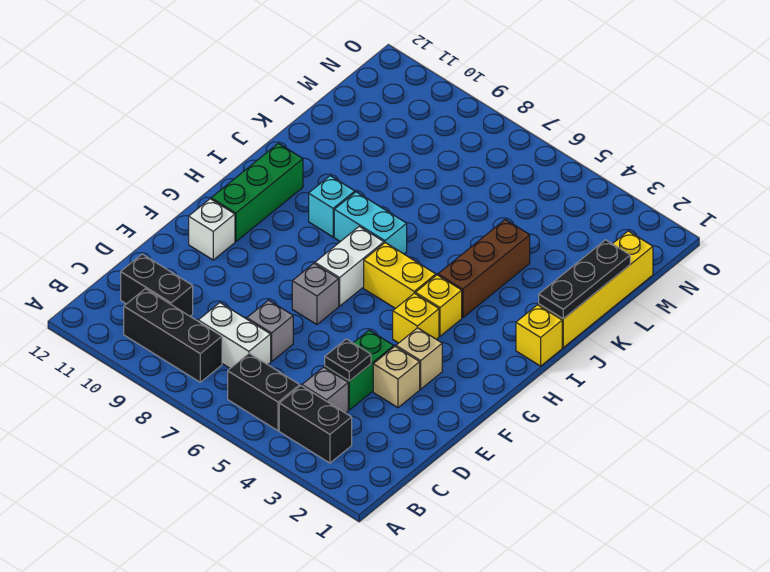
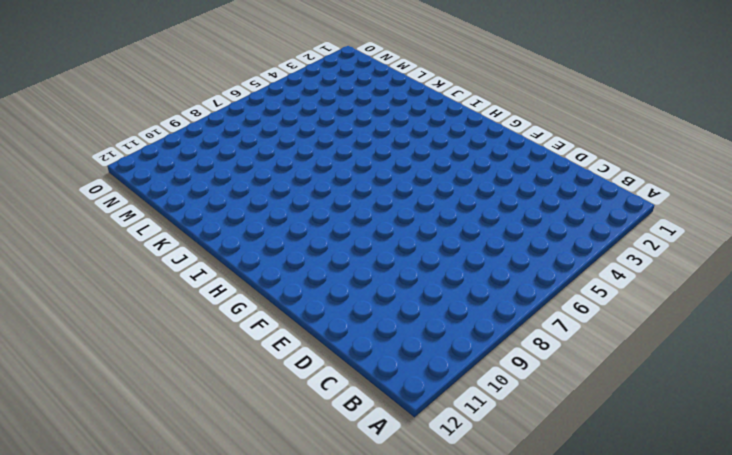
none -> black 1x2 brick [279,386,352,463]
none -> black 1x2 brick [228,353,300,431]
none -> black 1x3 brick [124,289,222,382]

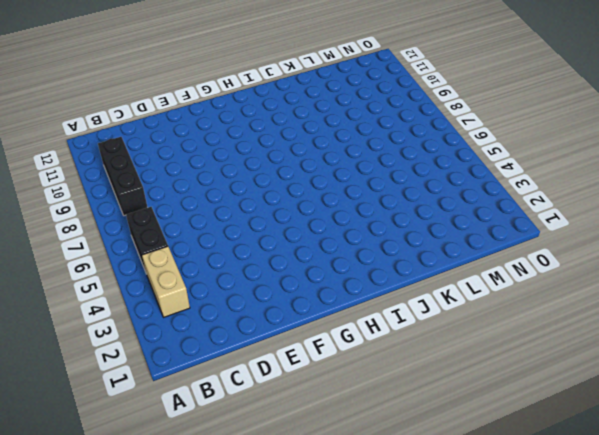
tan 1x2 brick [142,246,190,317] -> black 1x2 brick [279,386,352,463]
none -> grey 1x1 brick [302,367,348,413]
none -> white 1x2 brick [198,303,271,368]
none -> black 1x2 brick [121,254,193,316]

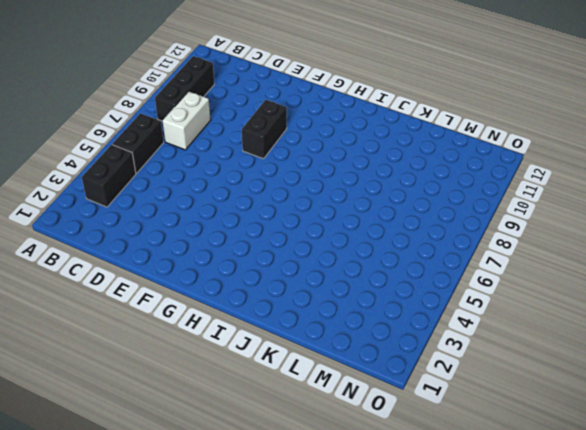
black 1x2 brick [242,100,287,159] -> black 1x2 brick moved to [121,254,193,316]
none -> grey 1x1 brick [302,367,348,413]
none -> green 1x2 brick [325,330,394,410]
none -> grey 1x1 brick [247,300,293,361]

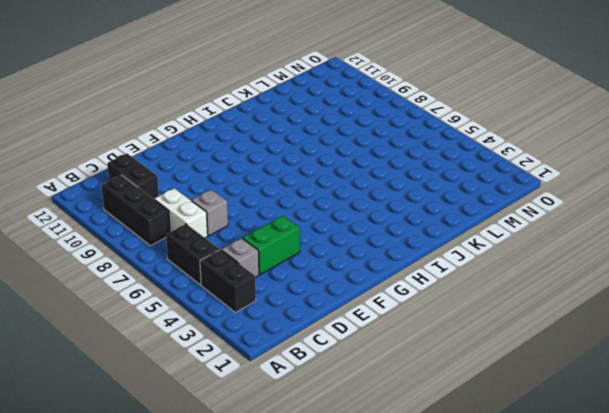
none -> tan 1x1 brick [373,347,420,408]
none -> tan 1x1 brick [396,328,442,389]
none -> grey 1x1 brick [292,264,339,325]

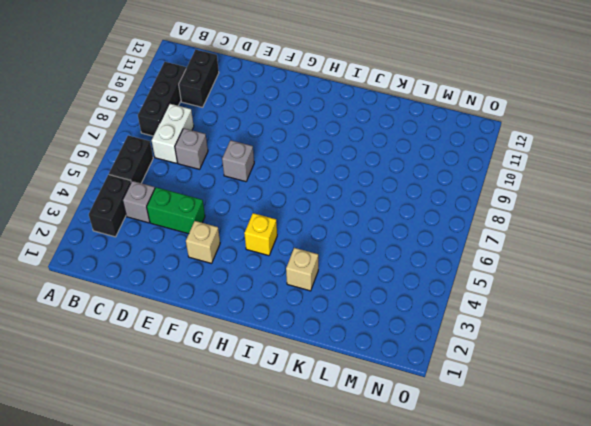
tan 1x1 brick [286,248,318,291] -> tan 1x1 brick moved to [373,347,420,408]
none -> white 1x1 brick [189,199,235,260]
none -> yellow 1x1 brick [393,293,439,343]
none -> white 1x2 brick [315,226,384,306]

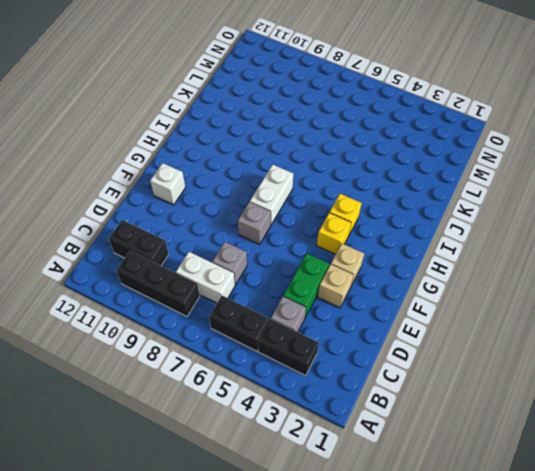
none -> green 1x3 brick [211,143,303,242]
none -> yellow 1x2 brick [364,243,436,309]
none -> yellow 1x1 brick [516,305,562,366]

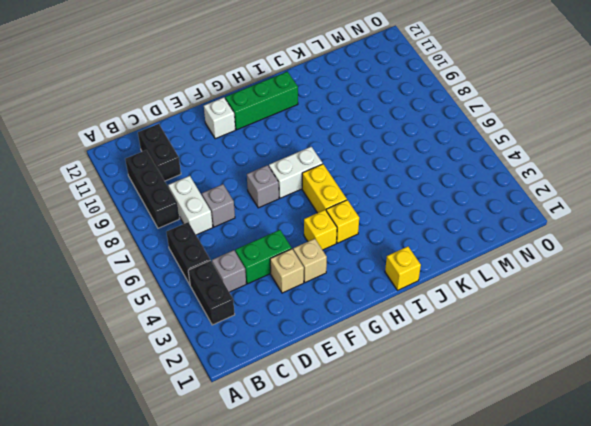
none -> brown 1x3 brick [438,220,530,318]
none -> cyan 1x2 brick [334,192,407,254]
none -> cyan 1x1 brick [309,176,355,237]

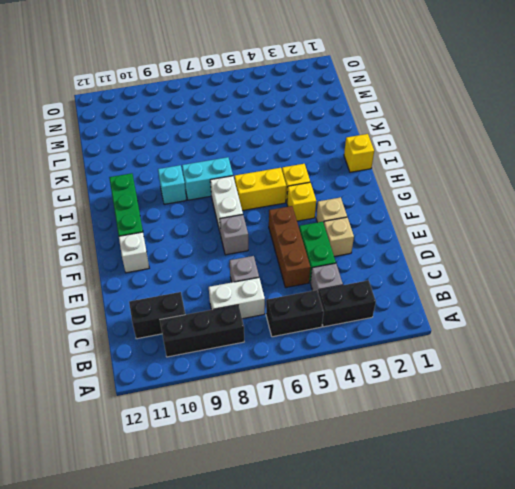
brown 1x3 brick [269,206,310,287] -> brown 1x3 brick moved to [438,220,530,318]
none -> yellow 1x4 brick [539,231,653,348]
none -> black 1x1 plate [325,339,371,381]
none -> black 1x3 plate [539,240,630,319]

